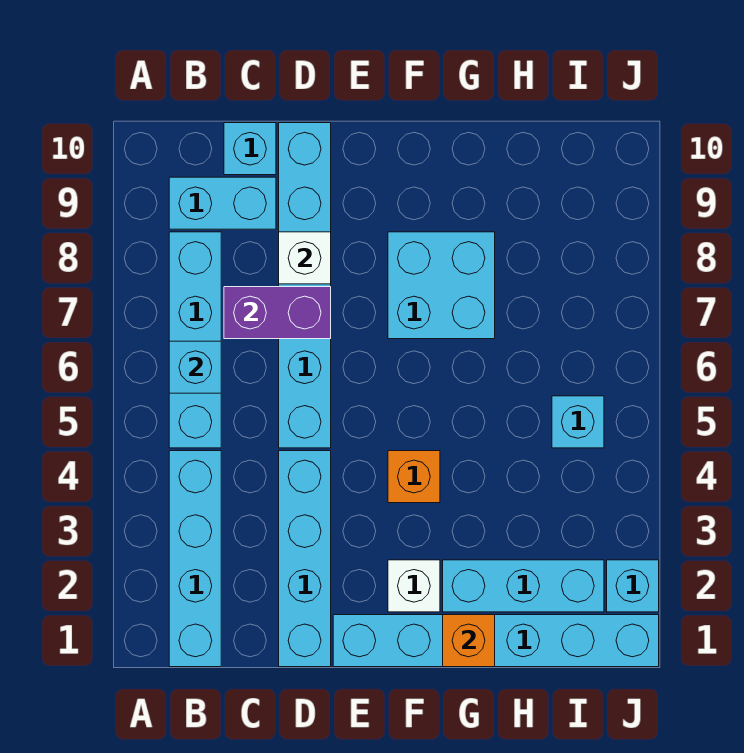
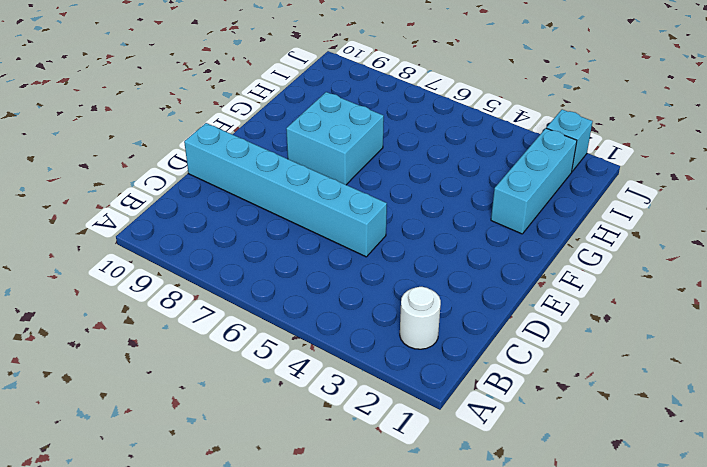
white 1x1 round brick [400,287,441,349] -> cyan 1x4 brick [169,451,221,667]
none -> cyan 1x4 brick [169,232,221,448]
none -> cyan 1x2 brick [169,177,276,229]
none -> cyan 1x1 brick [224,123,276,175]

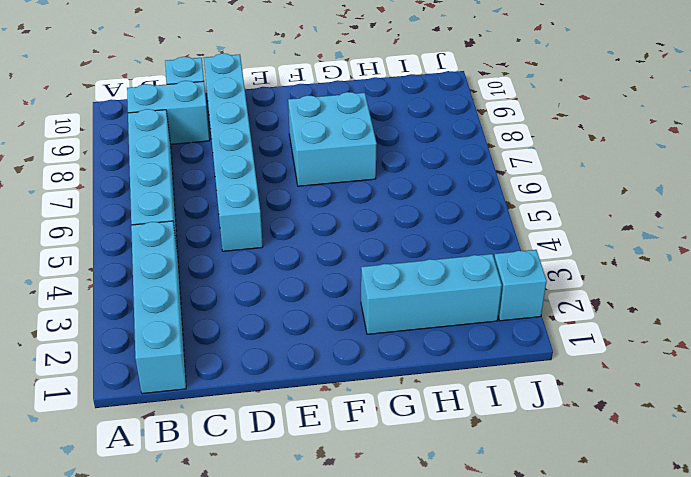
none -> cyan 1x4 brick [279,451,331,667]
none -> cyan 1x6 brick [333,615,659,667]
none -> white 1x1 brick [388,560,440,612]

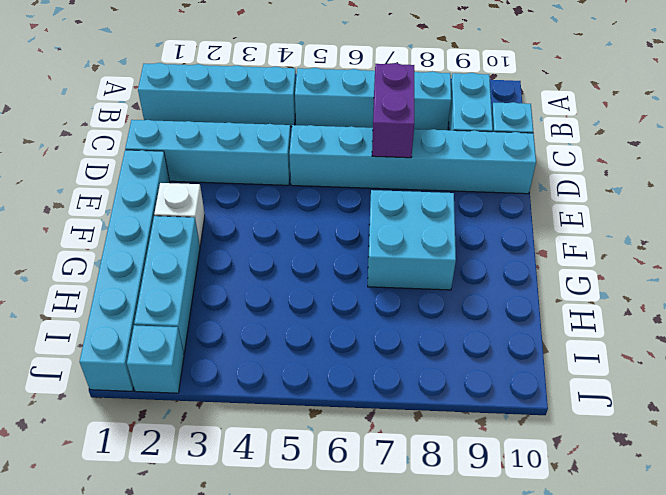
none -> orange 1x1 brick [388,451,440,503]
none -> cyan 1x1 brick [552,396,604,448]
none -> cyan 1x1 brick [169,341,221,393]

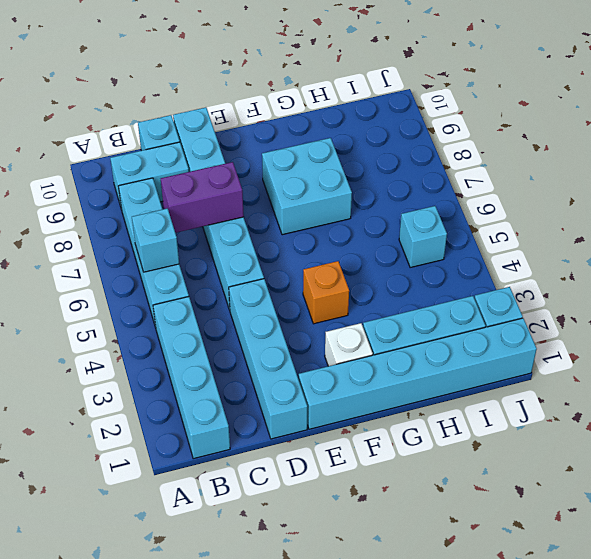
none -> white 1x1 brick [279,232,331,284]
none -> orange 1x1 brick [443,615,495,667]

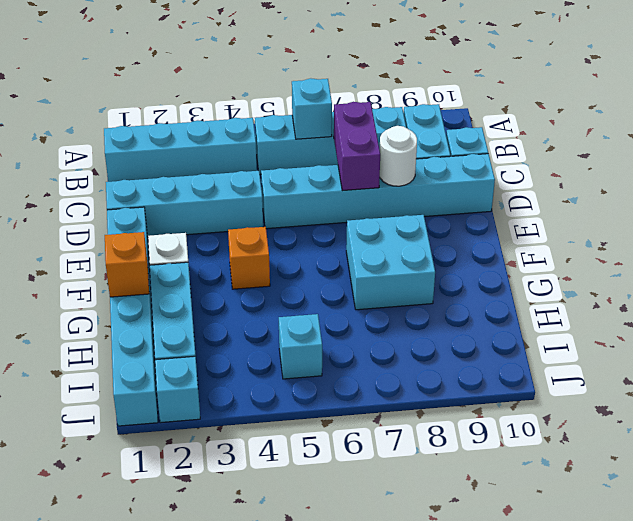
white 1x1 round brick [380,126,417,186] -> white 1x1 brick [279,232,331,284]

